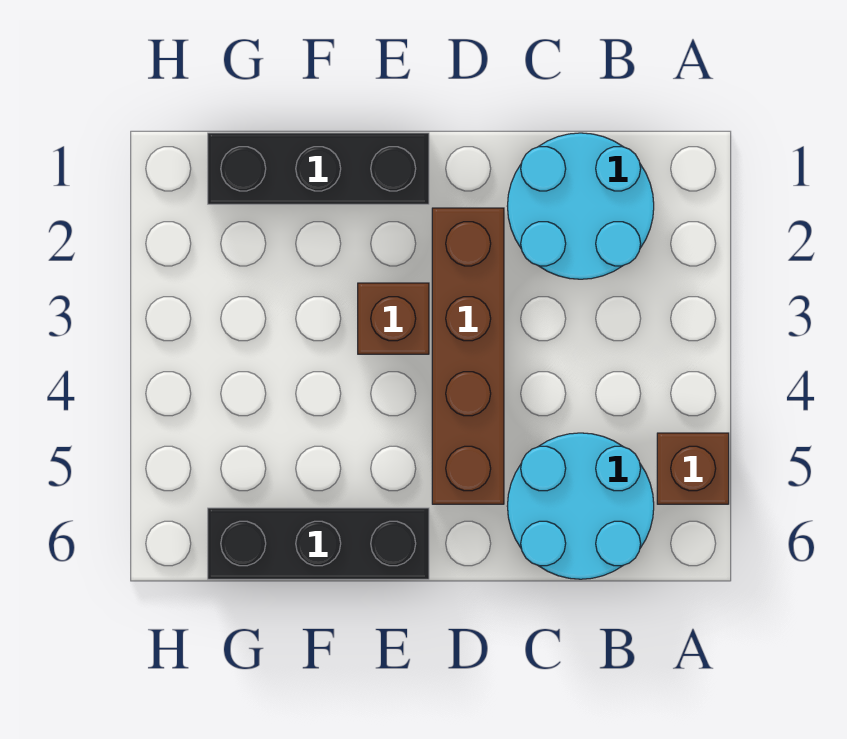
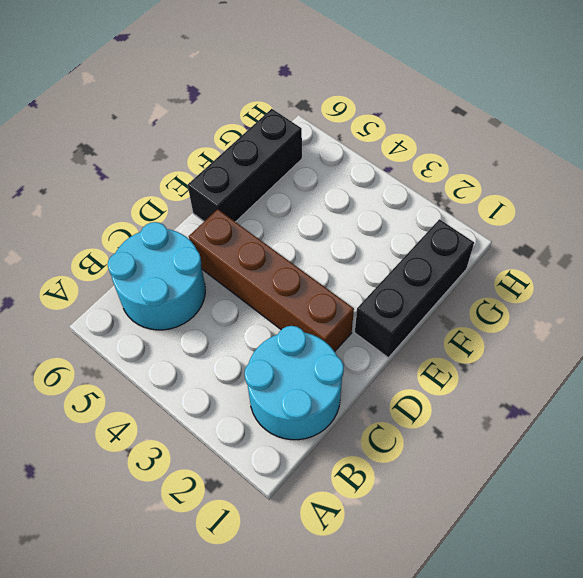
none -> brown 1x1 brick [657,433,729,504]
none -> brown 1x1 brick [358,283,429,354]

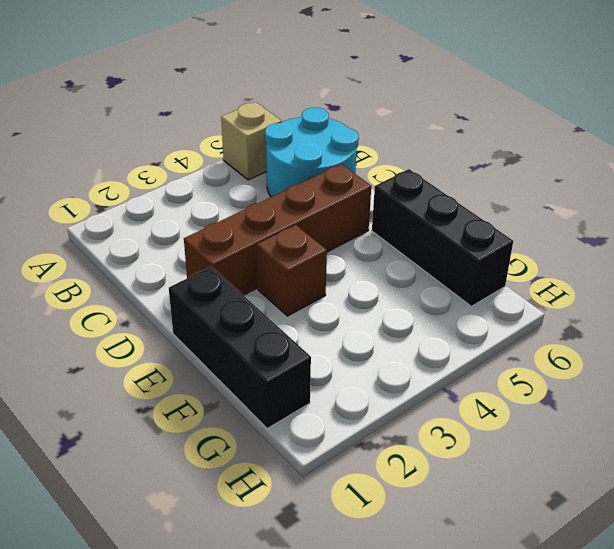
tan 1x1 brick [221,102,282,180] -> brown 1x1 brick [657,433,729,504]
none -> cyan 2x2 round brick [507,133,654,279]

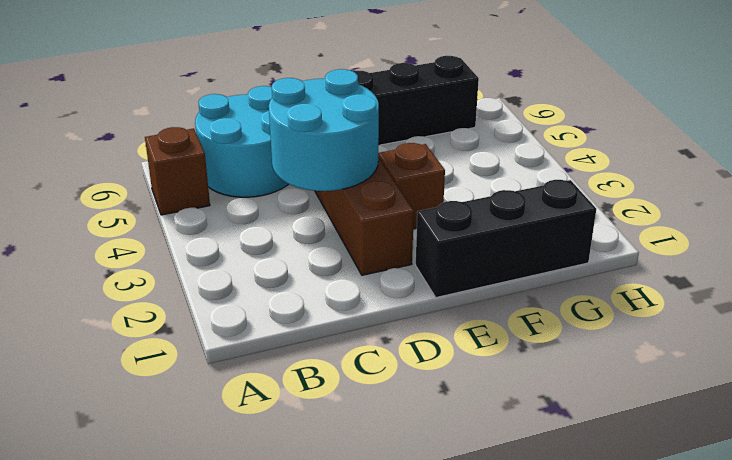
cyan 2x2 round brick [269,69,379,191] -> cyan 2x2 round brick moved to [507,133,654,279]

